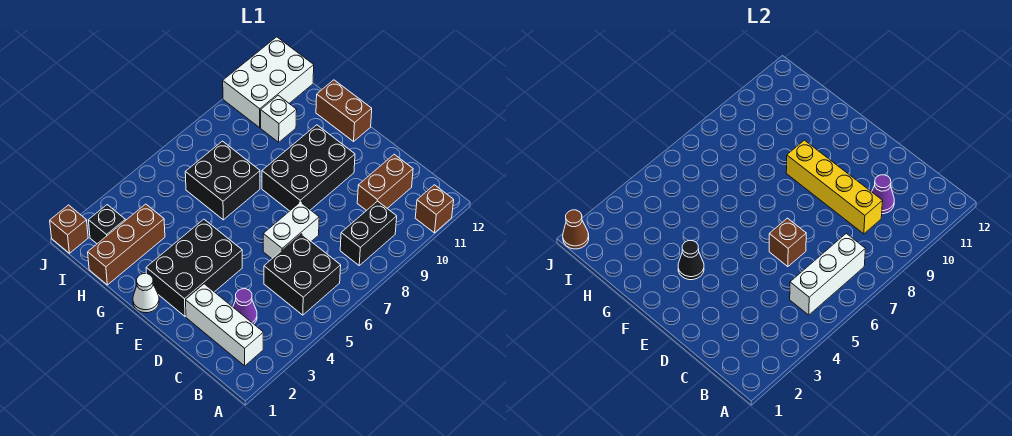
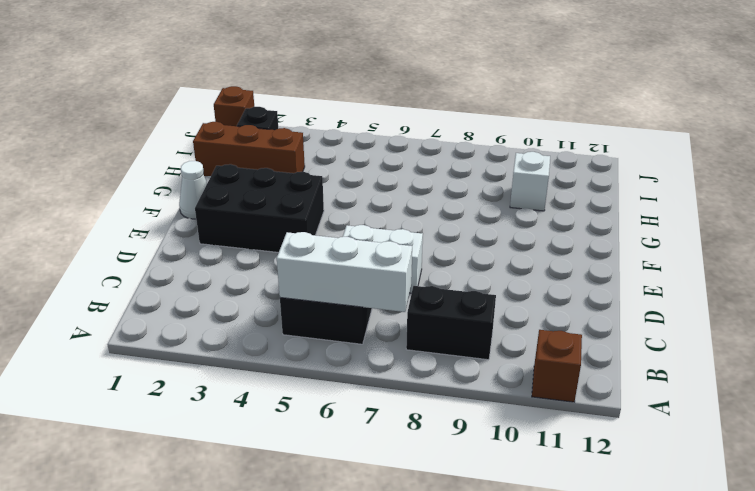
none -> white 1x3 brick [185,284,263,366]
none -> purple 1x1 cone [233,289,257,324]
none -> brown 1x2 brick [357,154,413,211]

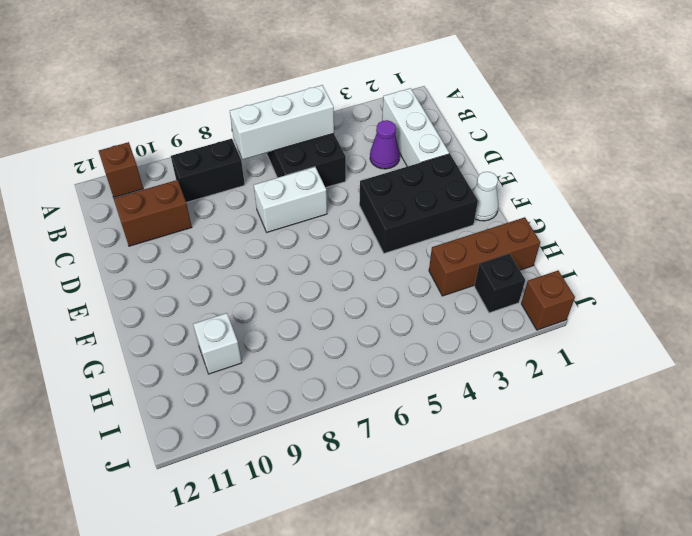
none -> black 2x3 brick [262,125,355,211]
none -> brown 1x2 brick [316,80,372,141]
none -> black 2x2 brick [185,141,260,220]

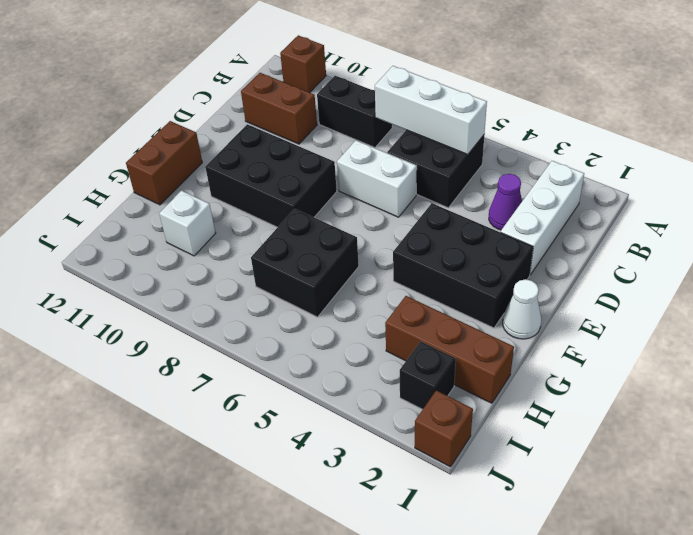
none -> white 2x3 brick [223,37,314,128]
none -> yellow 1x4 brick [786,140,883,234]
none -> purple 1x1 cone [872,175,894,214]

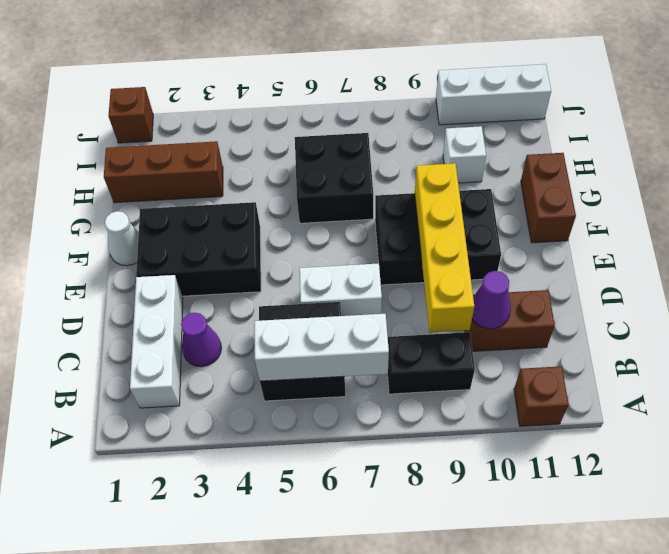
white 1x3 brick [436,64,551,125] -> white 2x3 brick [223,37,314,128]
none -> black 1x1 brick [88,205,125,244]
none -> brown 1x1 brick [769,218,806,267]
none -> black 1x1 cone [678,241,704,280]

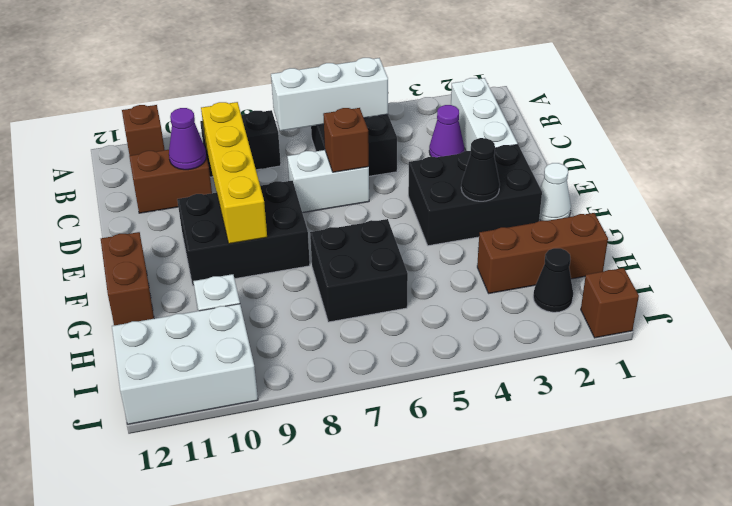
black 1x1 cone [533,248,573,312] -> black 1x1 brick [88,205,125,244]
none -> brown 1x1 cone [563,210,589,249]

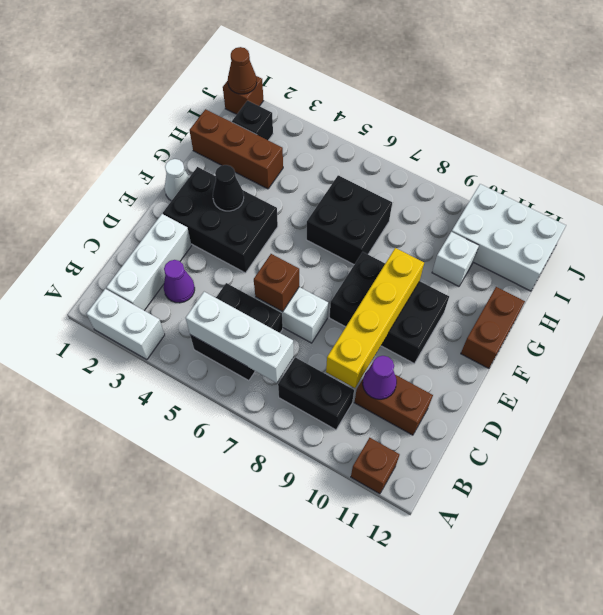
white 1x2 brick [86,289,165,360] -> none

